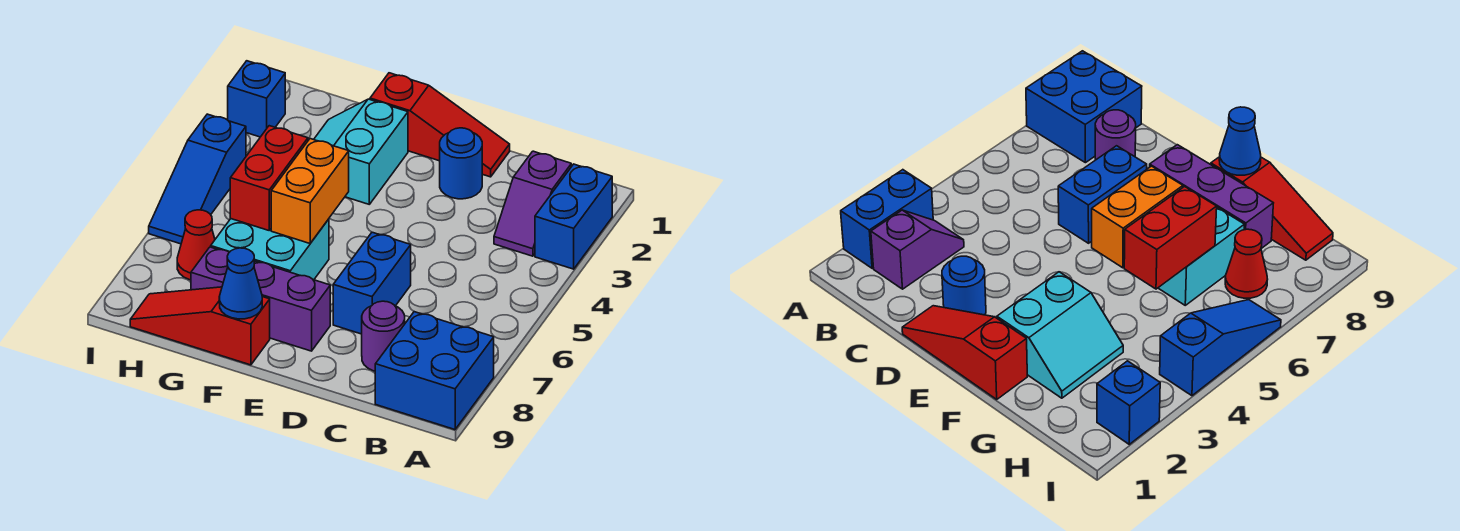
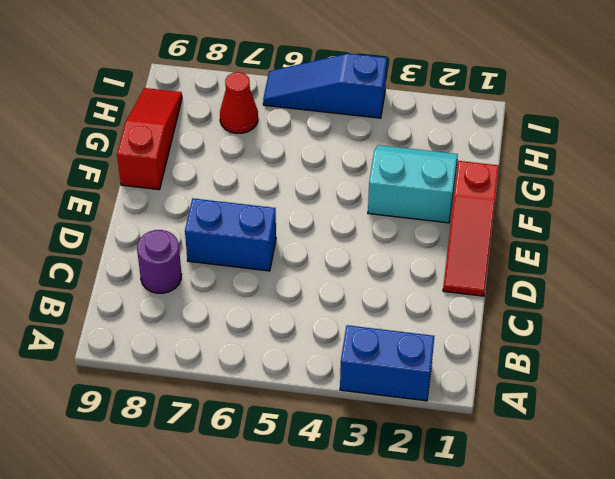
none -> blue 2x2 brick [375,312,494,430]
none -> purple 1x2 slope [494,151,571,256]
none -> blue 1x1 round brick [440,128,482,199]

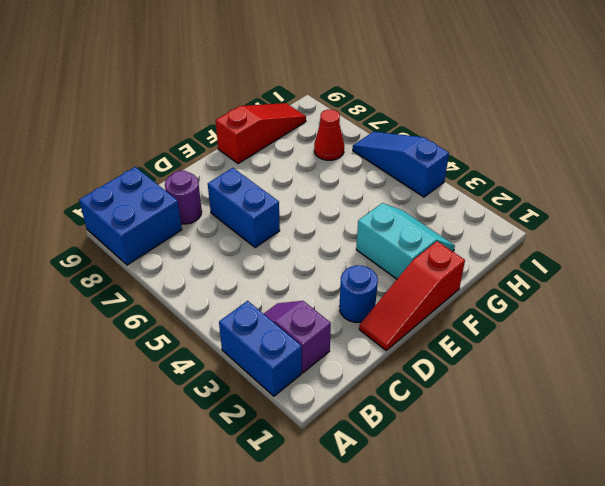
none -> purple 1x3 brick [191,247,330,351]
none -> cyan 2x2 brick [211,219,329,280]
none -> blue 1x1 brick [228,61,285,137]

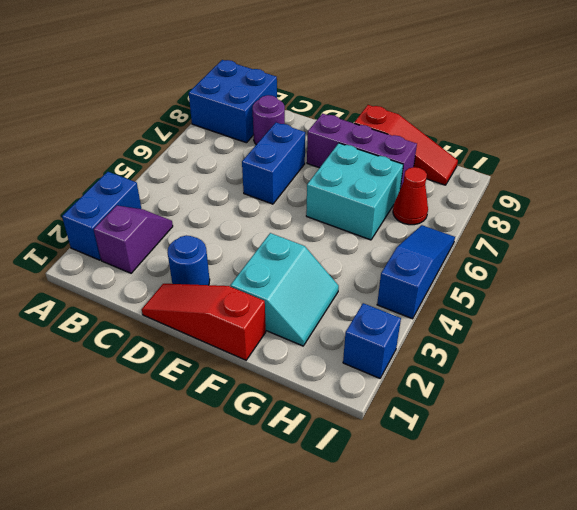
none -> orange 1x2 brick [271,139,349,243]
none -> blue 1x1 cone [219,248,262,319]
none -> red 1x2 brick [230,126,308,230]

